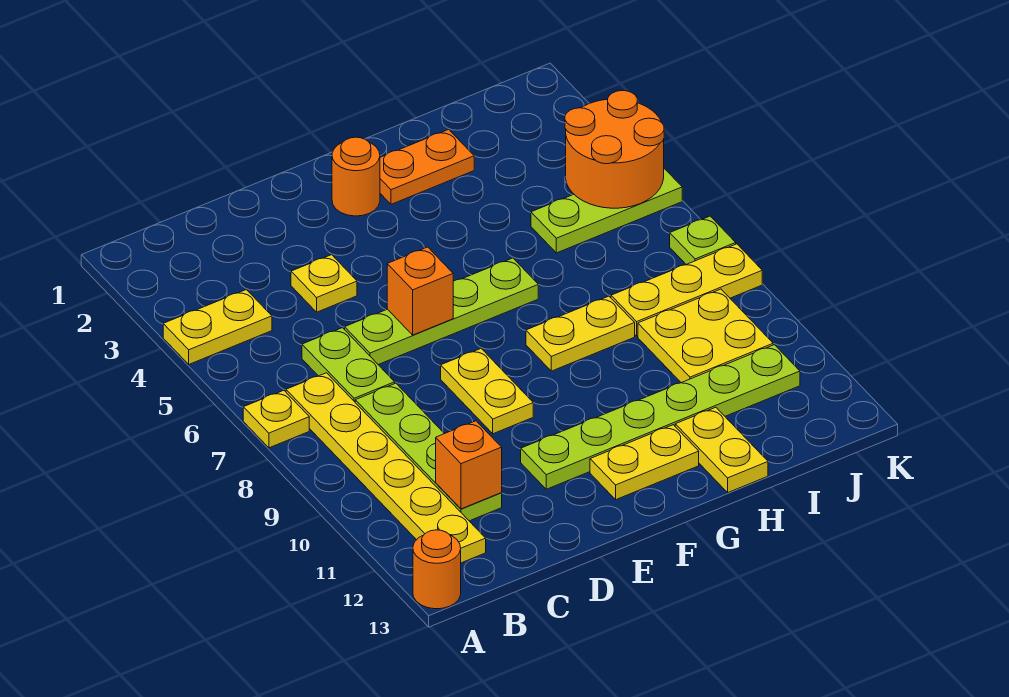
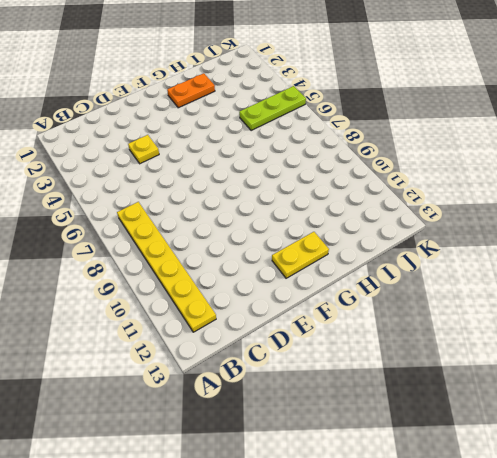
none -> yellow 1x2 plate [163,290,272,364]
none -> yellow 1x1 plate [243,390,309,448]
none -> orange 1x1 round brick [413,530,461,609]

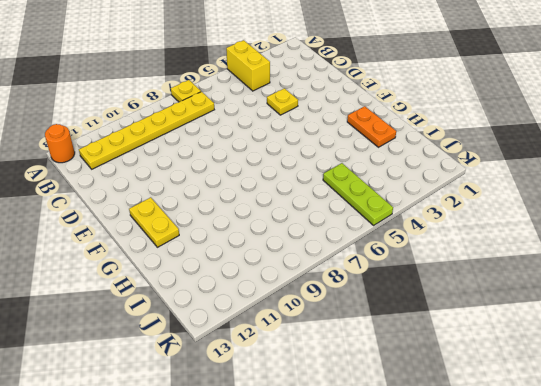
yellow 1x2 brick [226,40,270,91] -> yellow 1x2 plate [163,290,272,364]
none -> lime 1x2 plate [302,328,395,402]
none -> lime 1x4 plate [355,383,502,521]
none -> lime 1x4 plate [345,258,538,365]

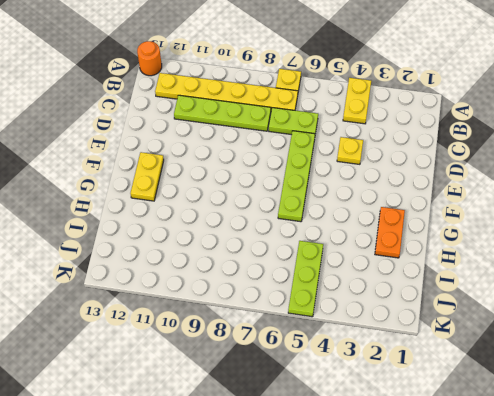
none -> yellow 1x2 plate [441,349,533,434]
none -> lime 1x6 plate [521,345,800,489]
none -> orange 1x1 round brick [332,137,380,216]

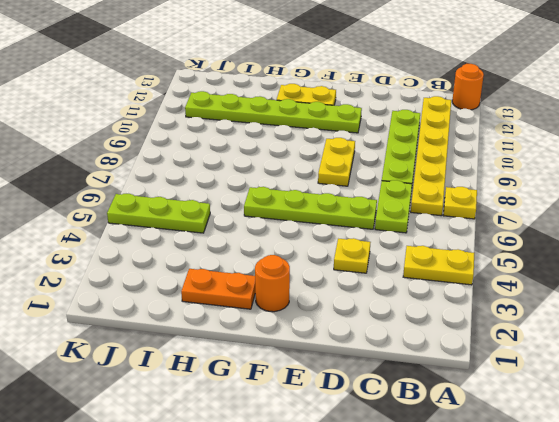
none -> yellow 1x2 plate [526,296,635,371]
none -> yellow 1x2 plate [675,407,768,492]
none -> yellow 1x3 plate [611,244,762,336]

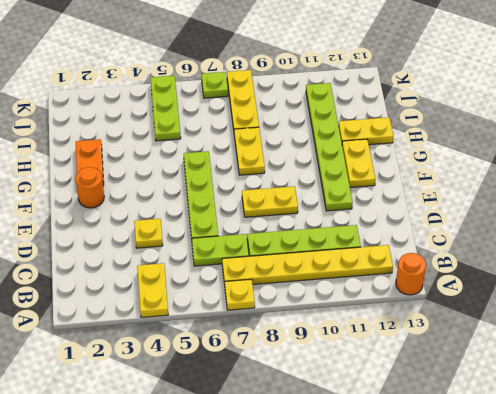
none -> yellow 2x2 plate [638,289,773,383]
none -> orange 1x1 brick [436,421,502,509]
none -> orange 1x1 brick [387,247,453,335]

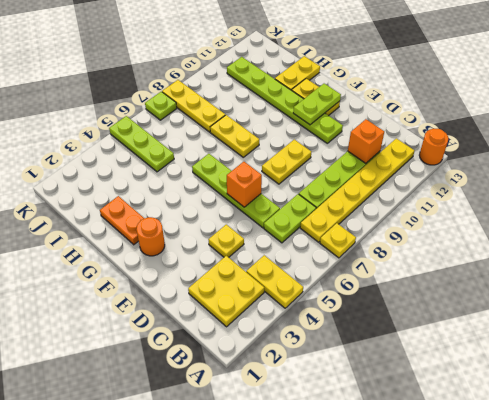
yellow 2x2 plate [188,256,264,327] -> yellow 2x2 plate moved to [638,289,773,383]
lime 1x2 plate [293,84,341,125] -> none
none -> orange 2x2 round brick [565,91,664,208]

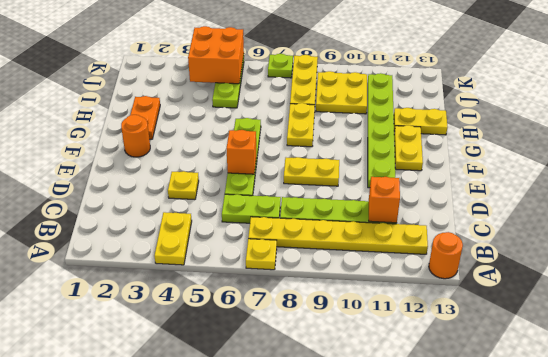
orange 2x2 brick [188,26,244,84] -> orange 2x2 round brick [565,91,664,208]

